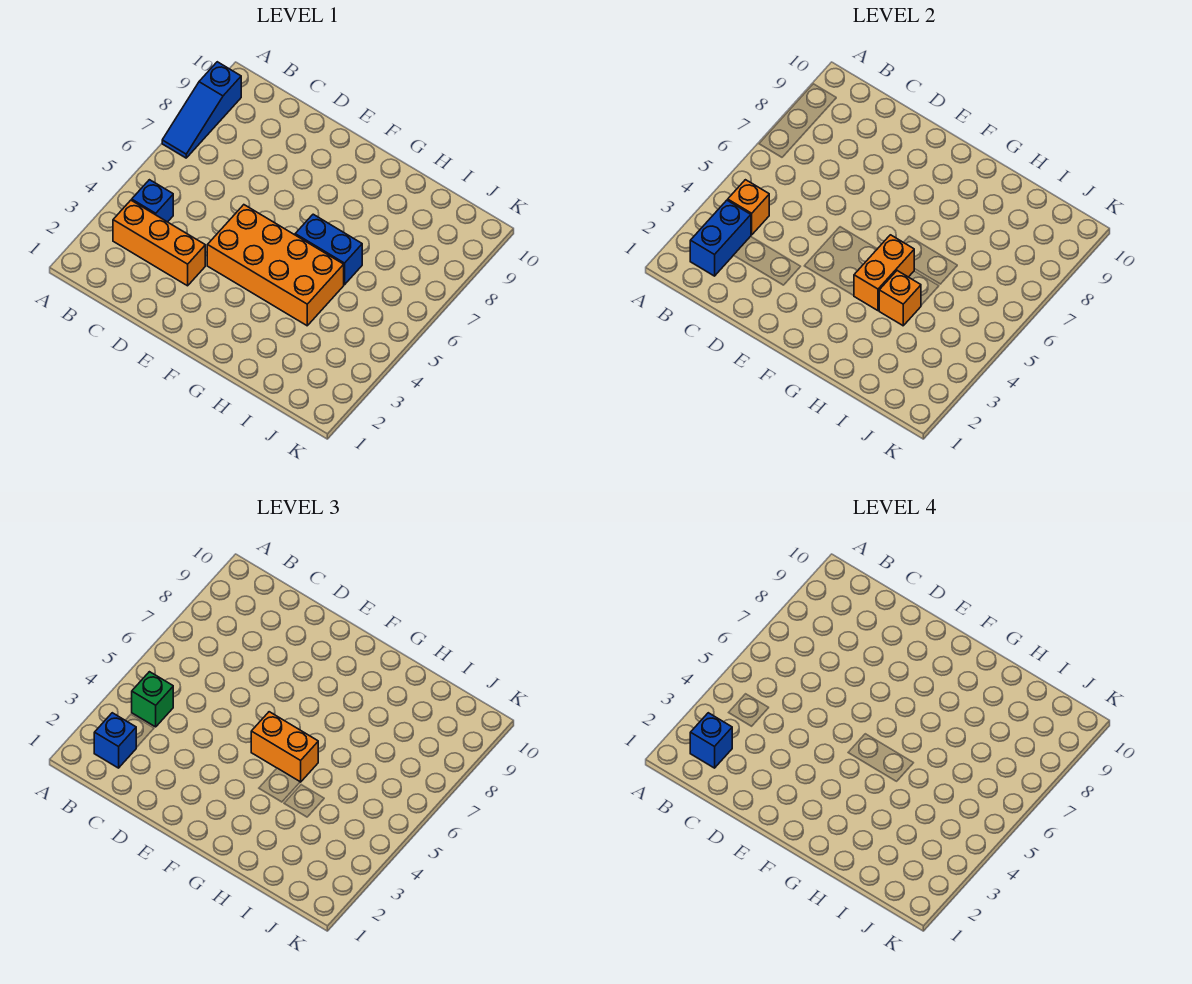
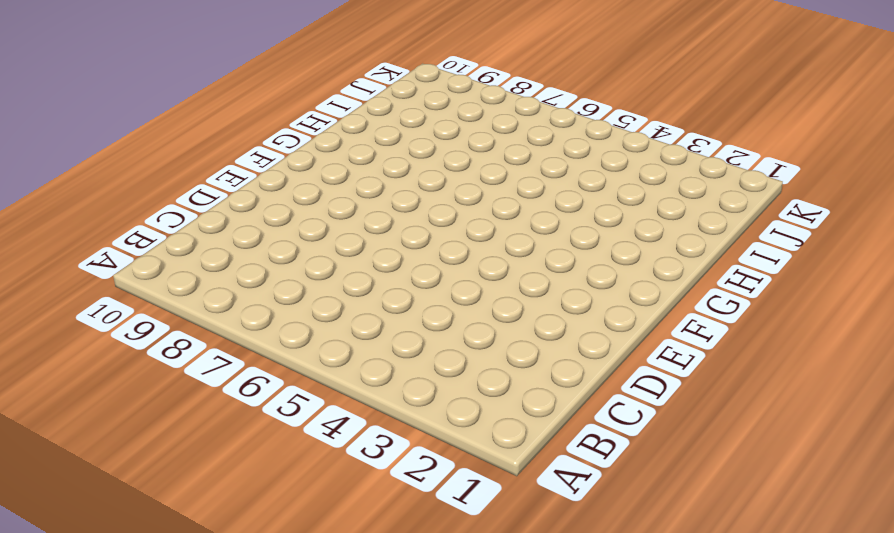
none -> blue 1x3 slope [162,62,241,158]
none -> orange 1x3 brick [113,200,205,286]
none -> blue 1x1 brick [132,180,173,222]

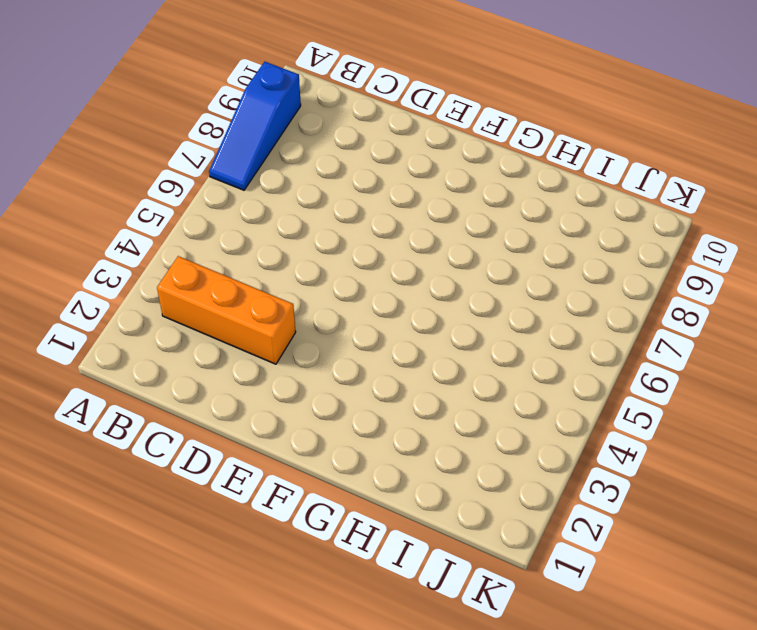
none -> blue 1x1 brick [132,180,173,222]
none -> orange 2x4 brick [207,205,344,326]
none -> blue 1x2 brick [295,214,362,285]

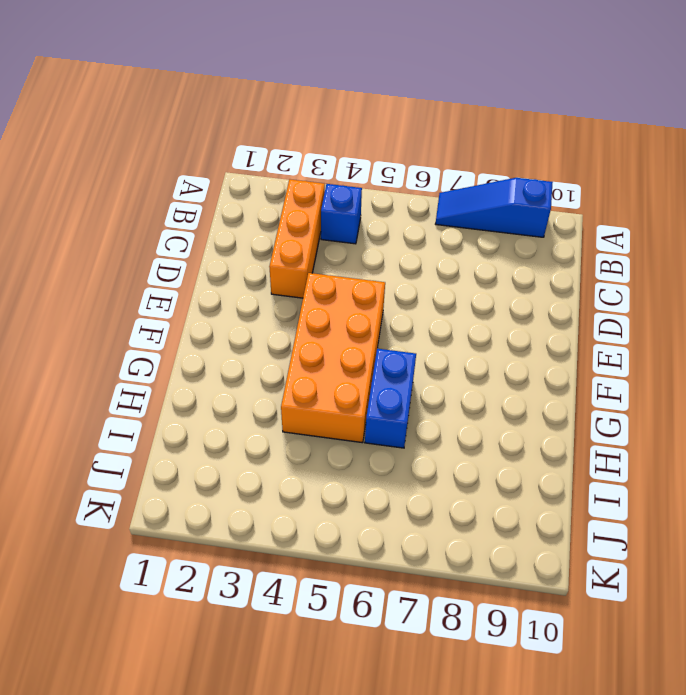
none -> blue 1x2 brick [690,200,751,276]
none -> orange 1x1 brick [728,180,769,235]
none -> orange 1x2 brick [854,235,914,311]

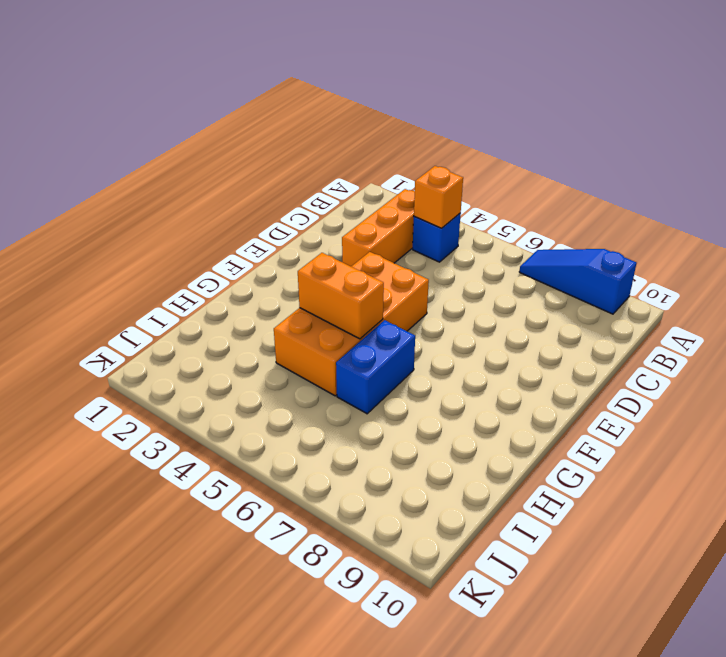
none -> blue 1x2 brick [690,200,751,276]
none -> orange 1x1 brick [879,271,921,326]
none -> blue 1x1 brick [94,713,136,768]

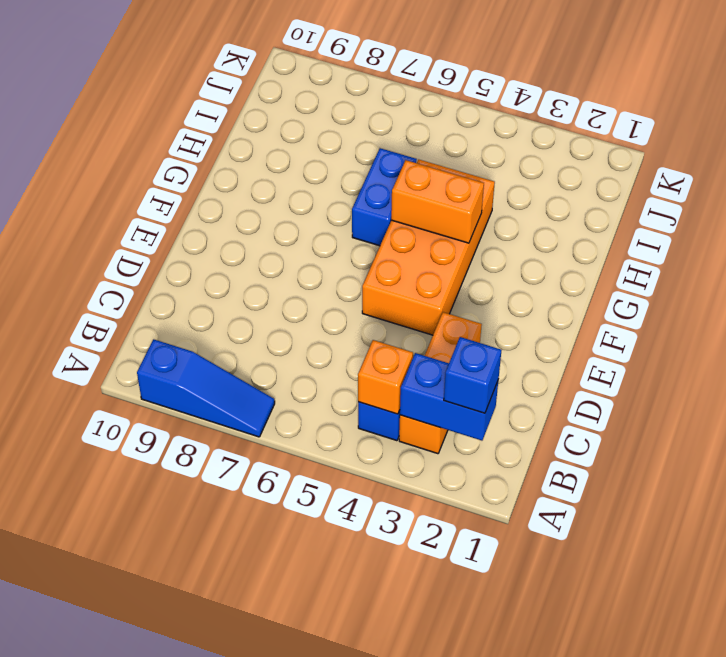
none -> orange 1x1 brick [879,271,921,326]
none -> green 1x1 brick [132,672,173,727]
none -> orange 1x2 brick [251,712,318,782]

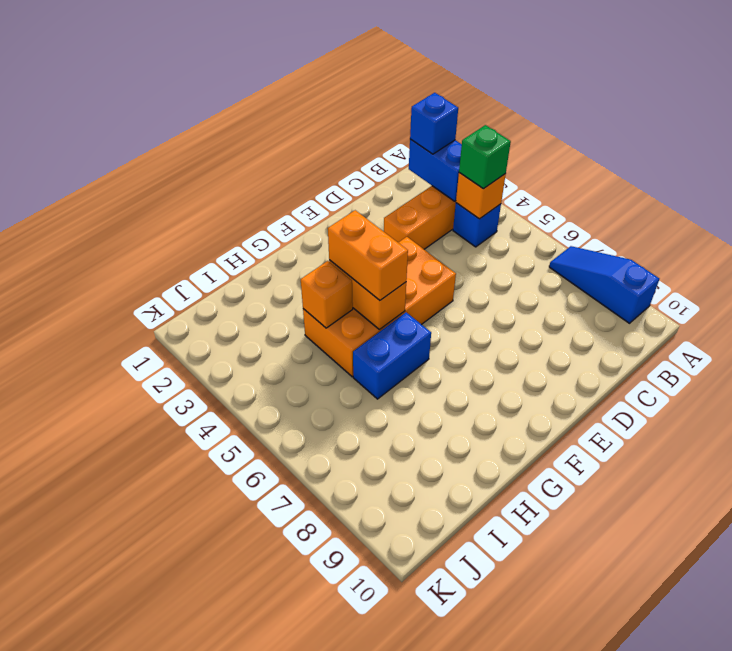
orange 1x2 brick [328,210,408,300] -> orange 1x2 brick turned to [251,712,318,782]
none -> blue 1x1 brick [690,713,732,768]

